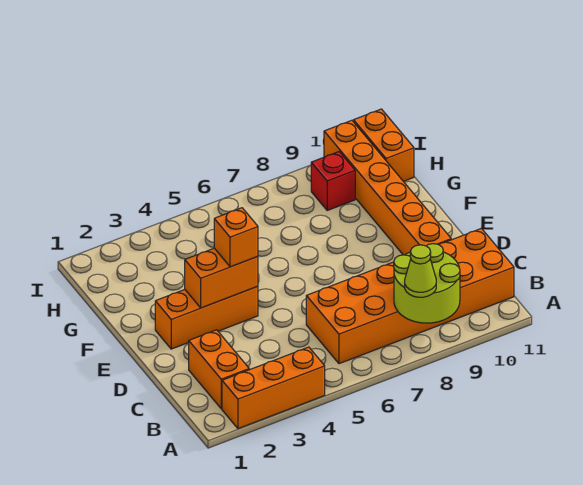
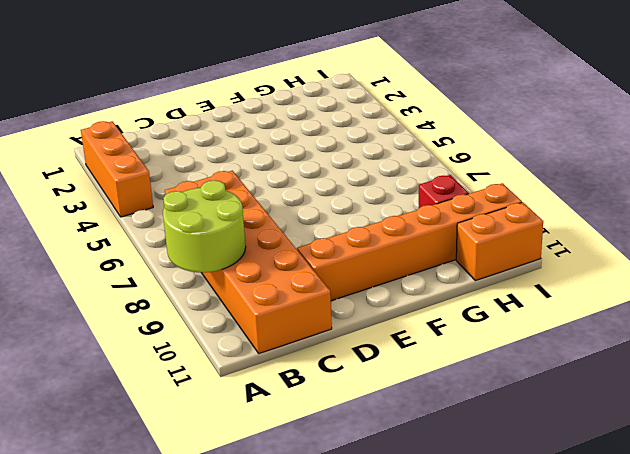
none -> orange 1x2 brick [189,330,249,409]
none -> orange 1x3 brick [155,286,258,349]

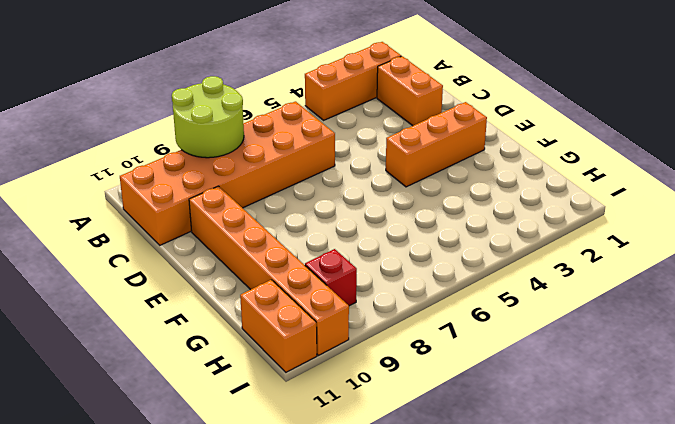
none -> orange 1x2 brick [185,248,258,308]
none -> lime 1x1 cone [405,245,436,297]

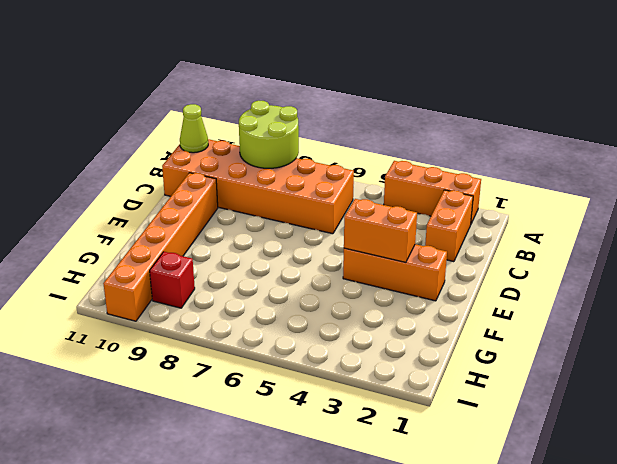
lime 1x1 cone [180,104,208,153] -> lime 1x1 cone moved to [405,245,436,297]
none -> orange 1x2 brick [353,109,414,181]
none -> orange 1x1 brick [214,208,258,267]

